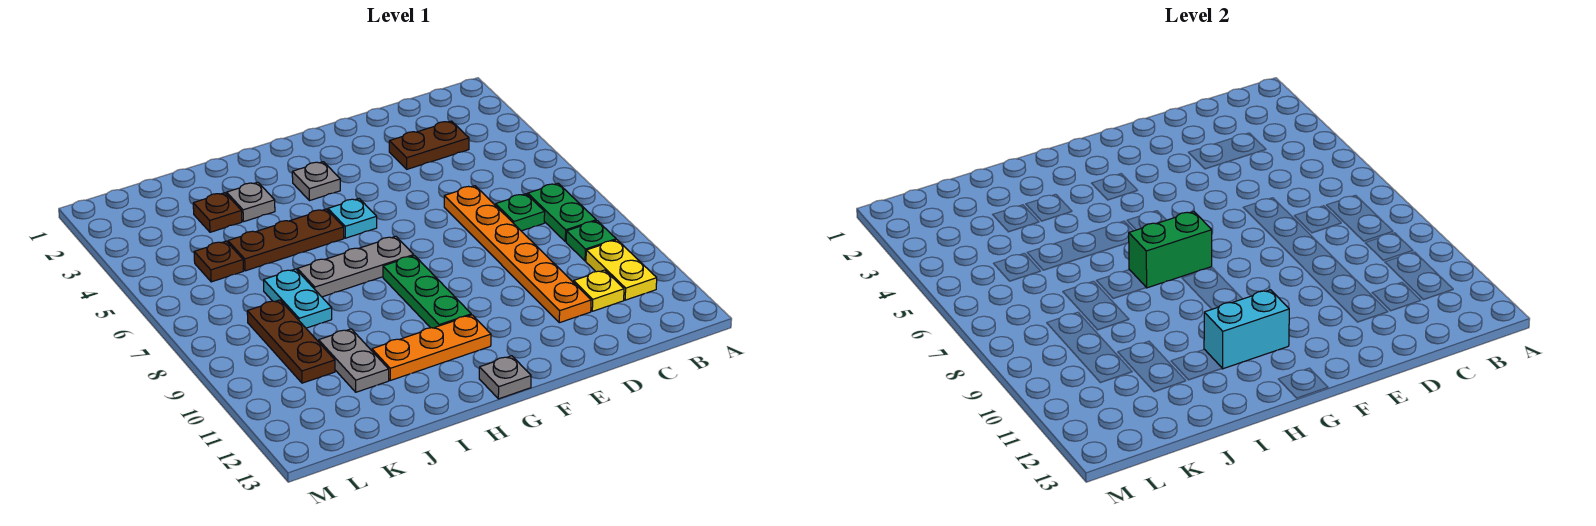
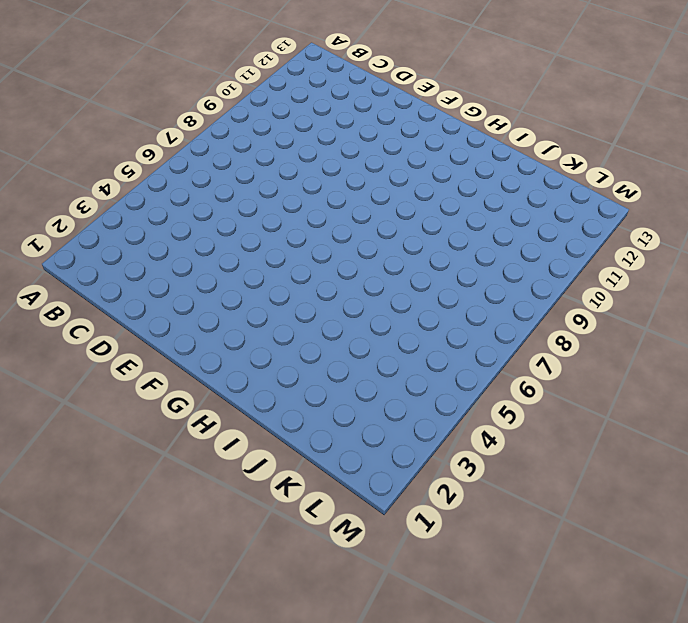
none -> green 1x2 plate [528,183,596,242]
none -> green 1x1 plate [566,221,616,261]
none -> yellow 1x2 plate [586,240,657,300]

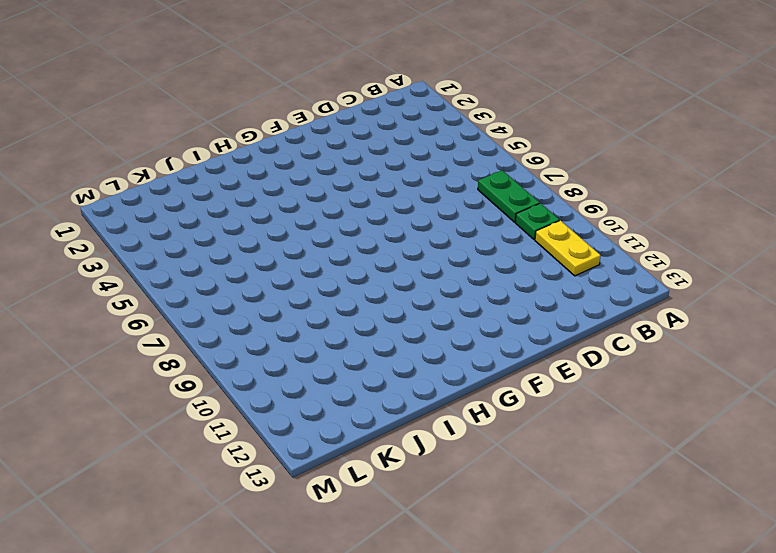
none -> brown 1x2 plate [389,121,469,169]
none -> green 1x1 plate [496,194,545,231]
none -> yellow 1x1 plate [574,270,624,311]

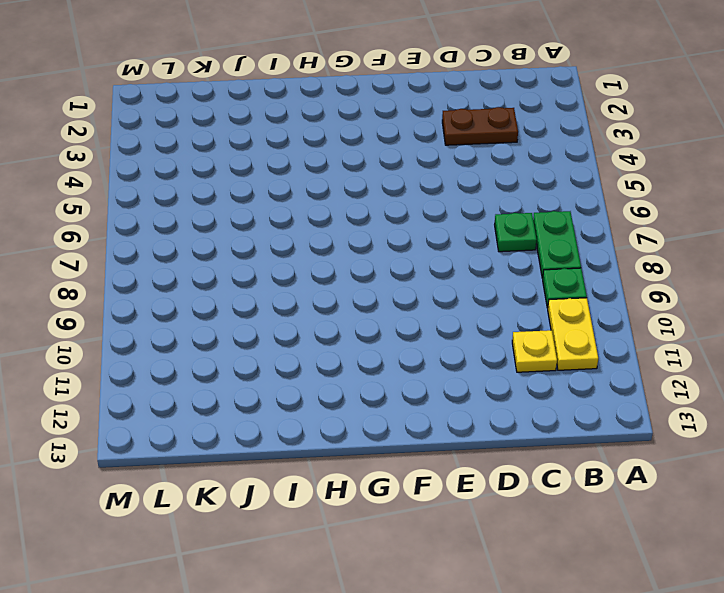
none -> orange 1x6 plate [444,186,591,323]
none -> grey 1x1 plate [292,162,340,201]
none -> cyan 1x1 plate [328,199,377,238]

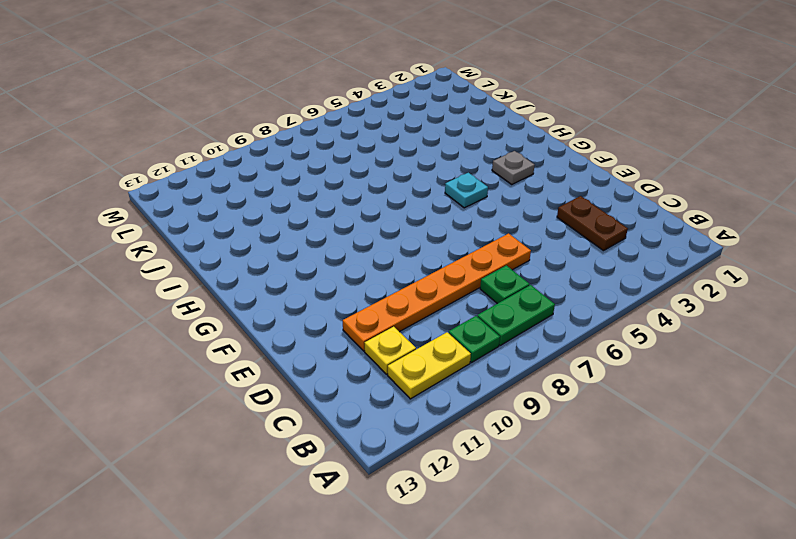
none -> grey 1x3 plate [297,236,414,297]
none -> green 1x3 plate [383,256,471,328]
none -> orange 1x3 plate [372,315,491,380]

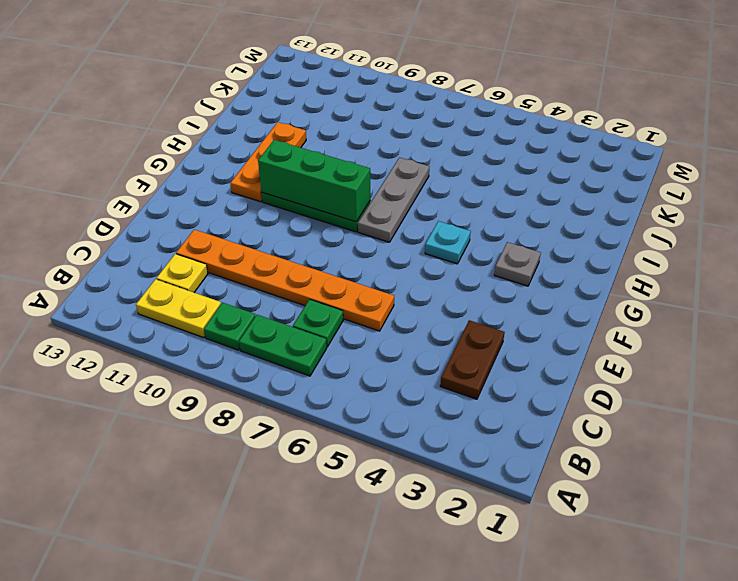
green 1x3 brick [258,140,370,222] -> none
none -> grey 1x1 plate [479,356,531,399]
none -> brown 1x3 plate [228,209,344,271]
none -> grey 1x1 plate [227,182,275,222]

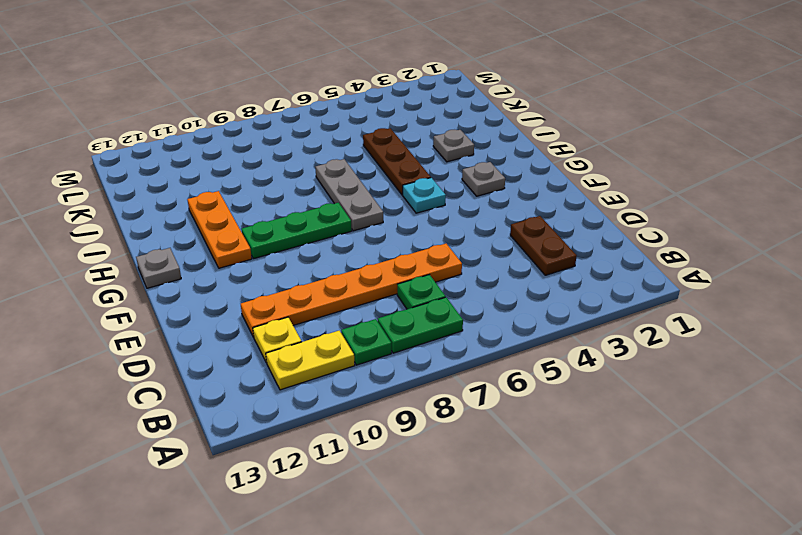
none -> brown 1x1 plate [193,193,242,232]
none -> cyan 1x2 plate [264,269,332,328]
none -> grey 1x2 plate [319,329,389,392]

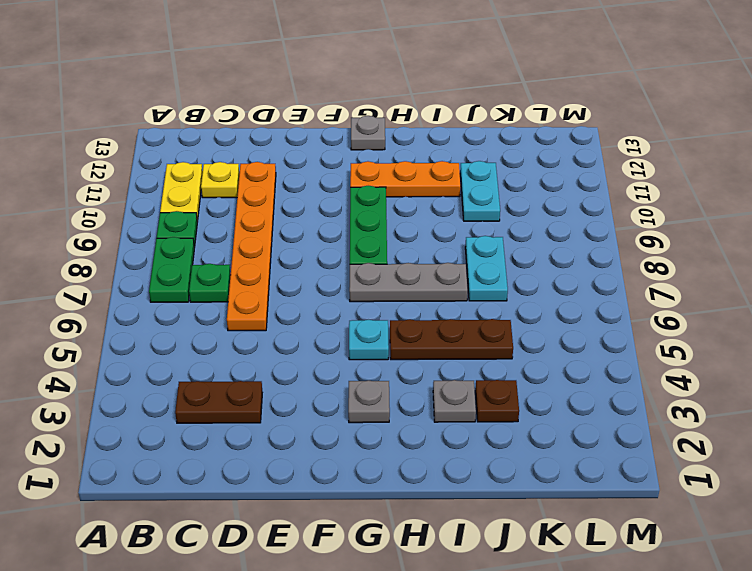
cyan 1x2 plate [460,161,500,221] -> grey 1x2 plate [319,329,389,392]
none -> brown 1x1 plate [194,241,243,282]
none -> brown 1x3 plate [247,300,335,383]
none -> green 1x2 brick [1129,212,1212,288]

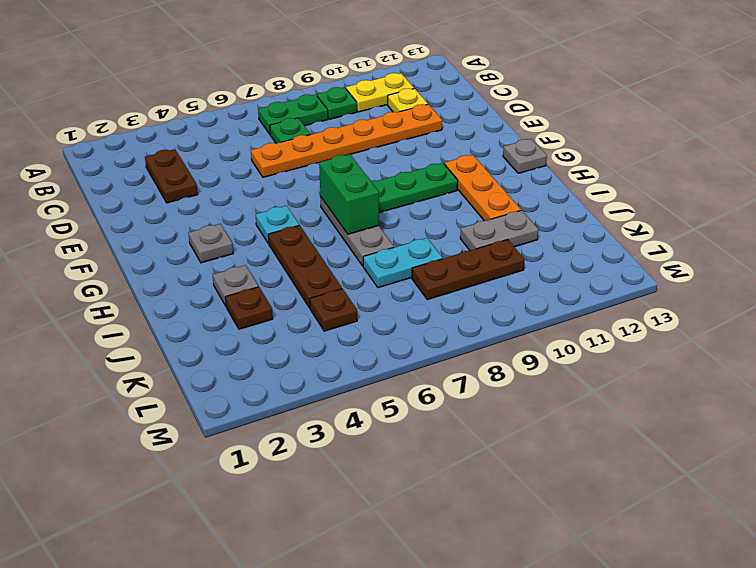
none -> cyan 1x2 brick [1204,290,1289,369]

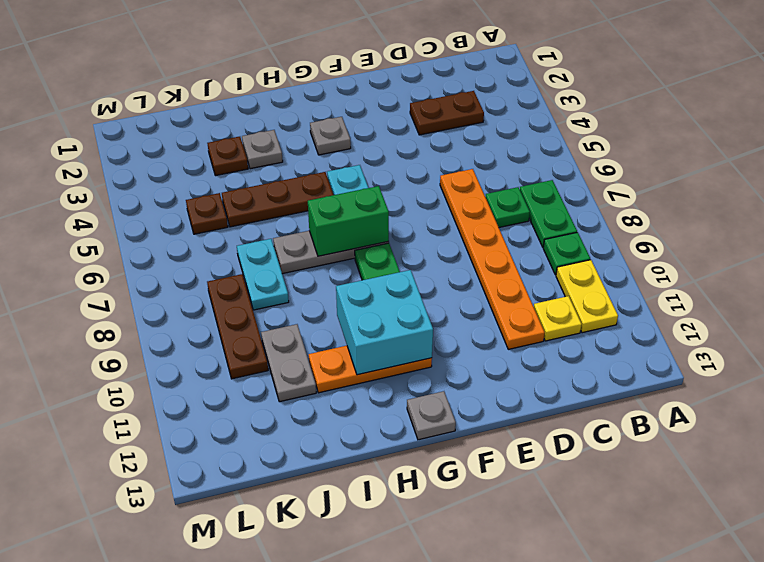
cyan 2x2 brick [336,270,433,375] -> cyan 1x2 brick [1204,290,1289,369]

